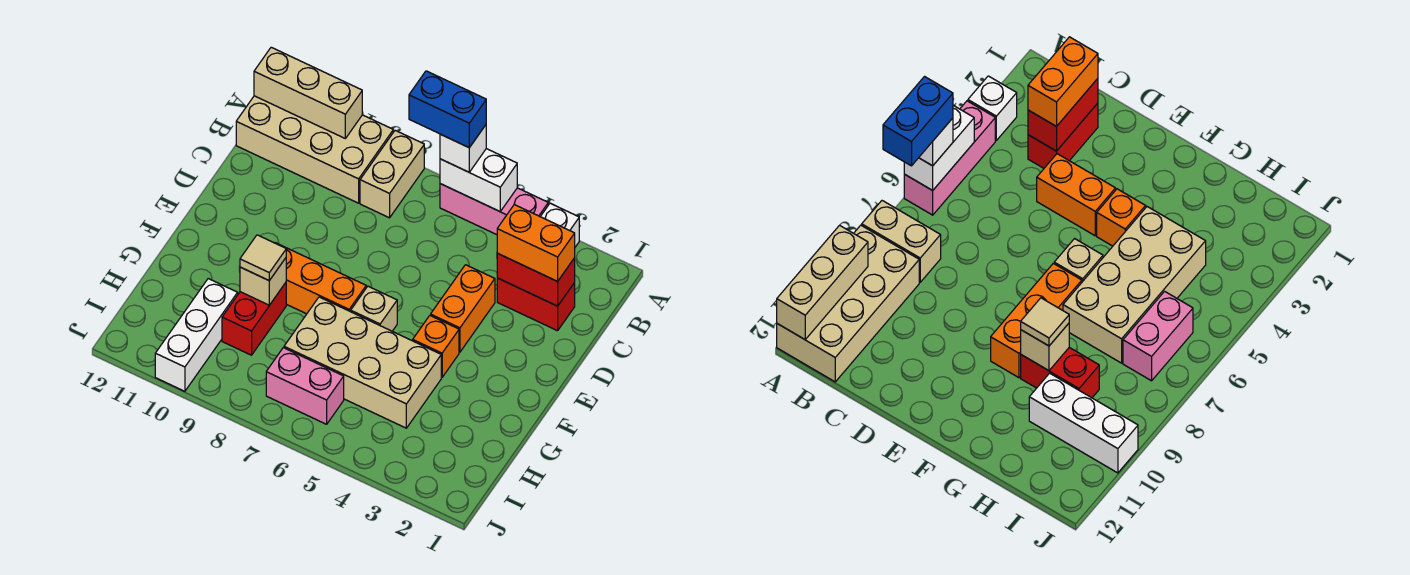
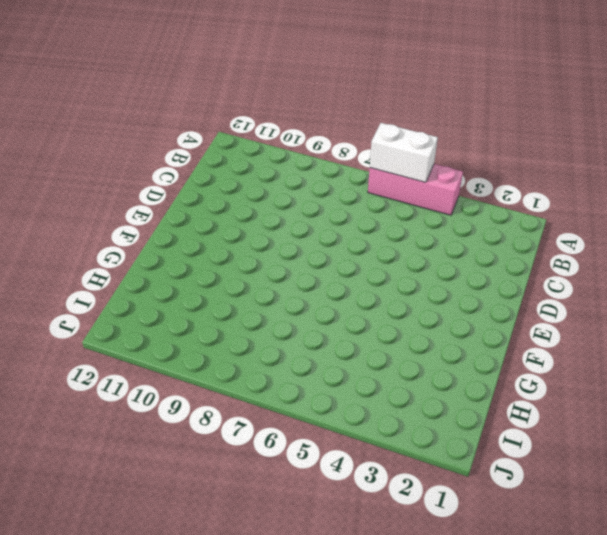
none -> white 1x1 brick [540,203,579,247]
none -> tan 1x2 brick [360,130,424,218]
none -> tan 2x4 brick [236,96,393,203]

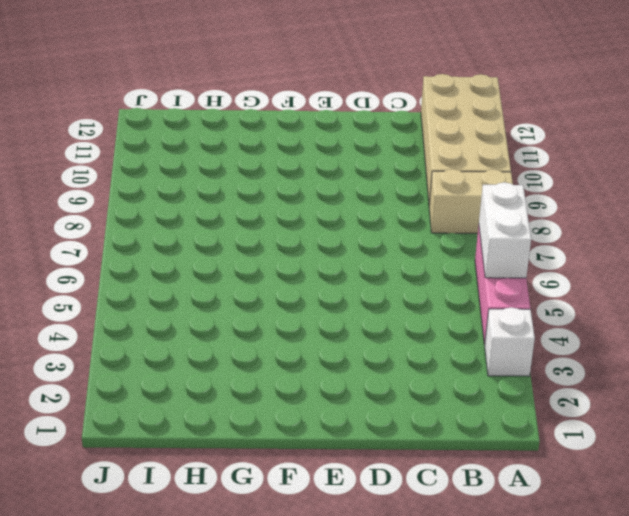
none -> red 1x2 brick [497,278,575,331]
none -> orange 1x2 brick [431,265,495,352]
none -> orange 1x1 brick [413,316,459,377]

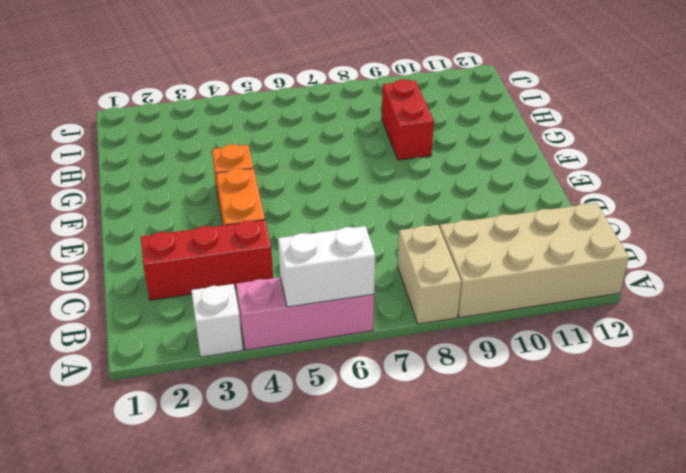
red 1x3 brick [141,220,273,300] -> red 1x2 brick [497,278,575,331]
none -> tan 1x1 brick [351,286,397,331]
none -> orange 1x3 brick [276,243,366,314]
none -> tan 2x4 brick [284,297,441,428]

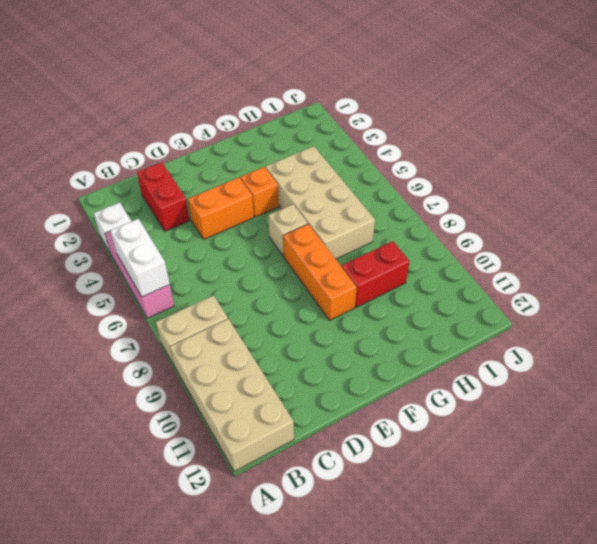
none -> white 1x3 brick [155,279,238,391]
none -> pink 1x2 brick [266,348,344,424]
none -> tan 1x3 brick [254,47,362,138]

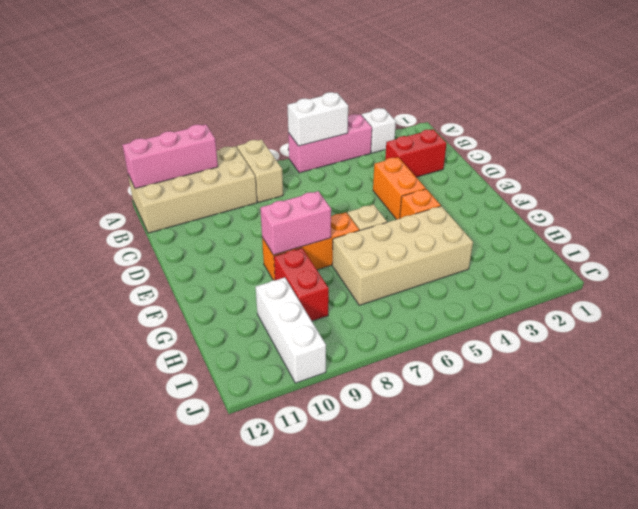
pink 1x3 brick [123,124,218,189] -> tan 1x3 brick [254,47,362,138]
pink 1x2 brick [260,191,331,255] -> pink 1x2 brick moved to [266,348,344,424]
none -> red 1x2 brick [497,253,575,306]
none -> tan 1x1 brick [240,258,286,305]
none -> white 1x1 brick [440,125,486,172]

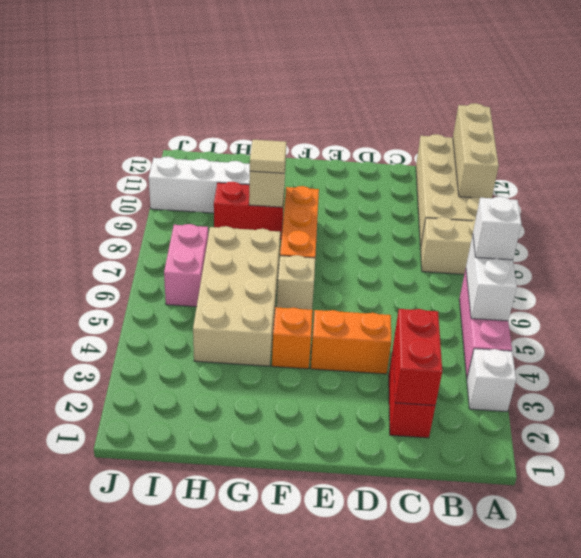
none -> orange 1x2 brick [497,204,575,281]
none -> blue 1x2 brick [409,71,486,148]

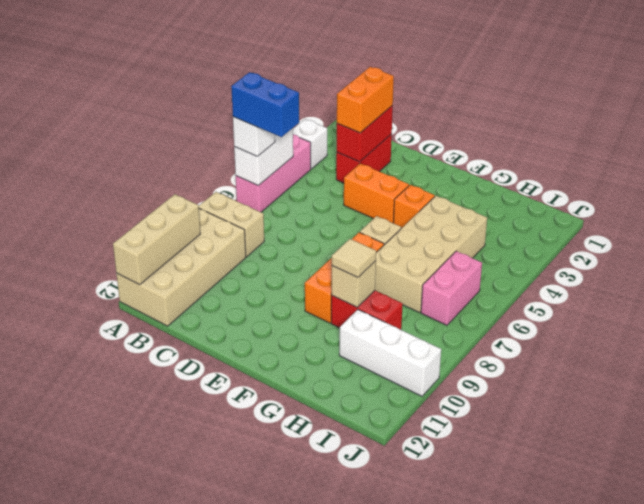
blue 1x2 brick [231,72,299,137] -> blue 1x2 brick turned to [409,71,486,148]

